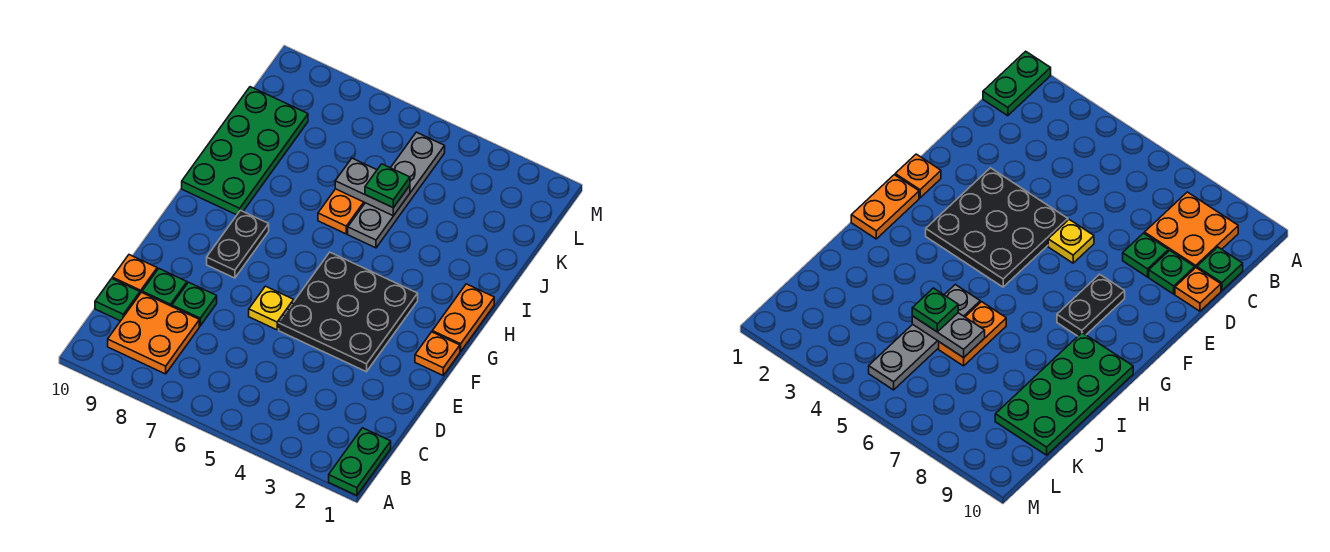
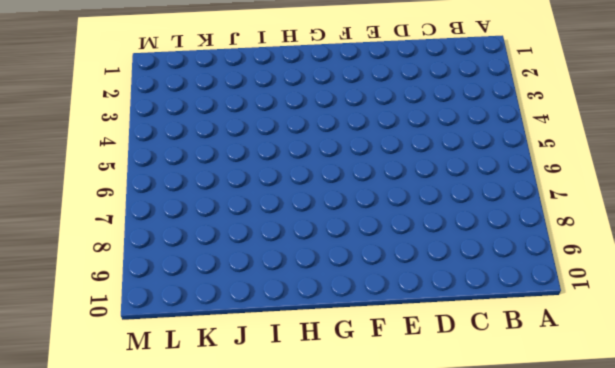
none -> green 1x2 plate [329,428,391,496]
none -> orange 2x2 plate [108,293,199,374]
none -> green 1x1 plate [95,279,140,321]

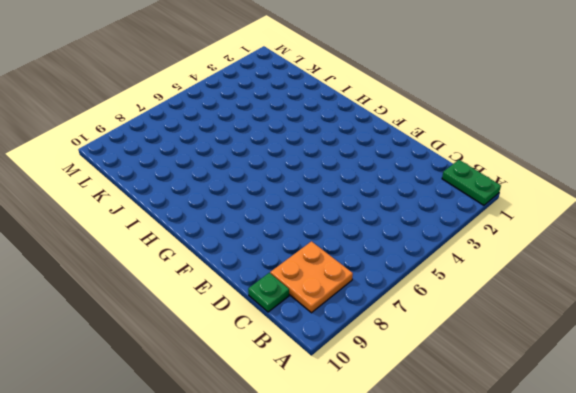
none -> green 1x1 plate [172,282,217,326]
none -> green 1x1 plate [142,269,187,306]
none -> orange 1x1 plate [112,255,157,293]

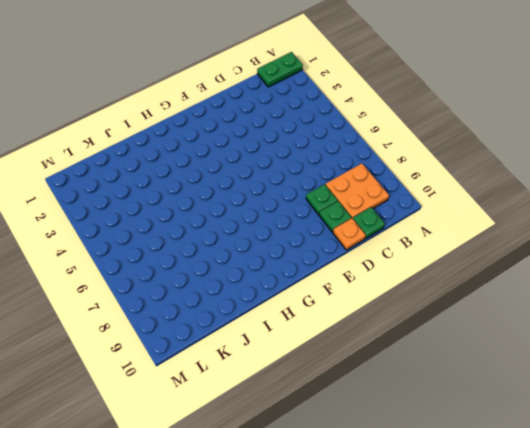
none -> black 3x3 plate [279,252,418,372]
none -> yellow 1x1 plate [249,286,294,330]
none -> orange 1x1 plate [415,332,460,375]

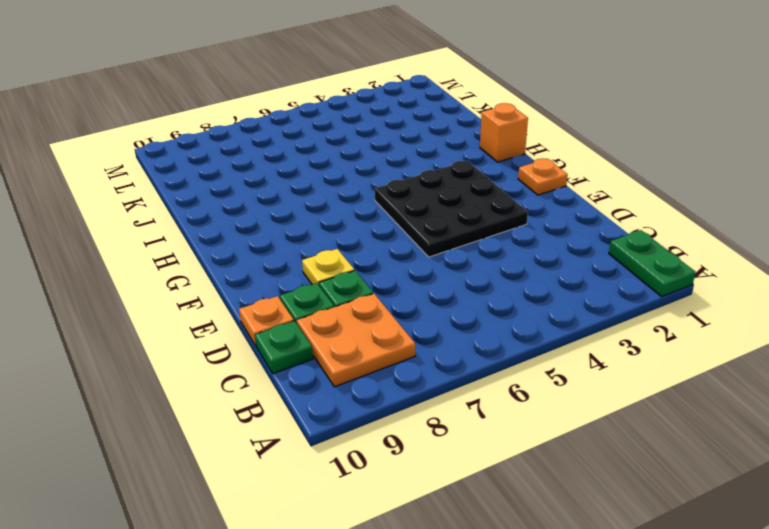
yellow 1x1 plate [302,249,354,285] -> yellow 1x1 plate moved to [249,286,294,330]
orange 1x1 brick [480,103,528,162] -> orange 1x2 plate [432,284,494,352]
none -> black 1x2 plate [207,210,269,278]
none -> green 2x4 plate [182,87,308,215]
none -> grey 1x4 plate [348,132,445,248]

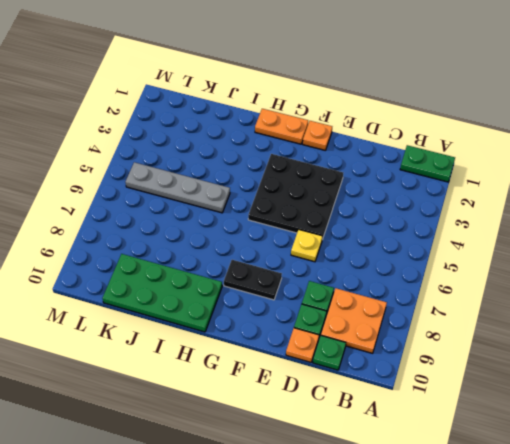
none -> orange 1x2 plate [318,189,365,234]
none -> grey 1x2 plate [335,158,410,216]
none -> green 1x1 plate [365,164,410,208]

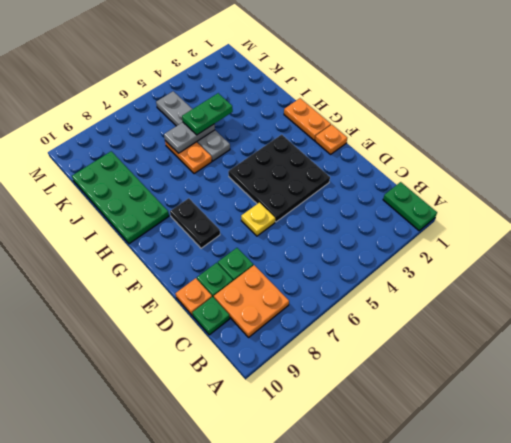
green 1x2 plate [182,93,233,135] -> green 1x1 plate [365,164,410,208]

